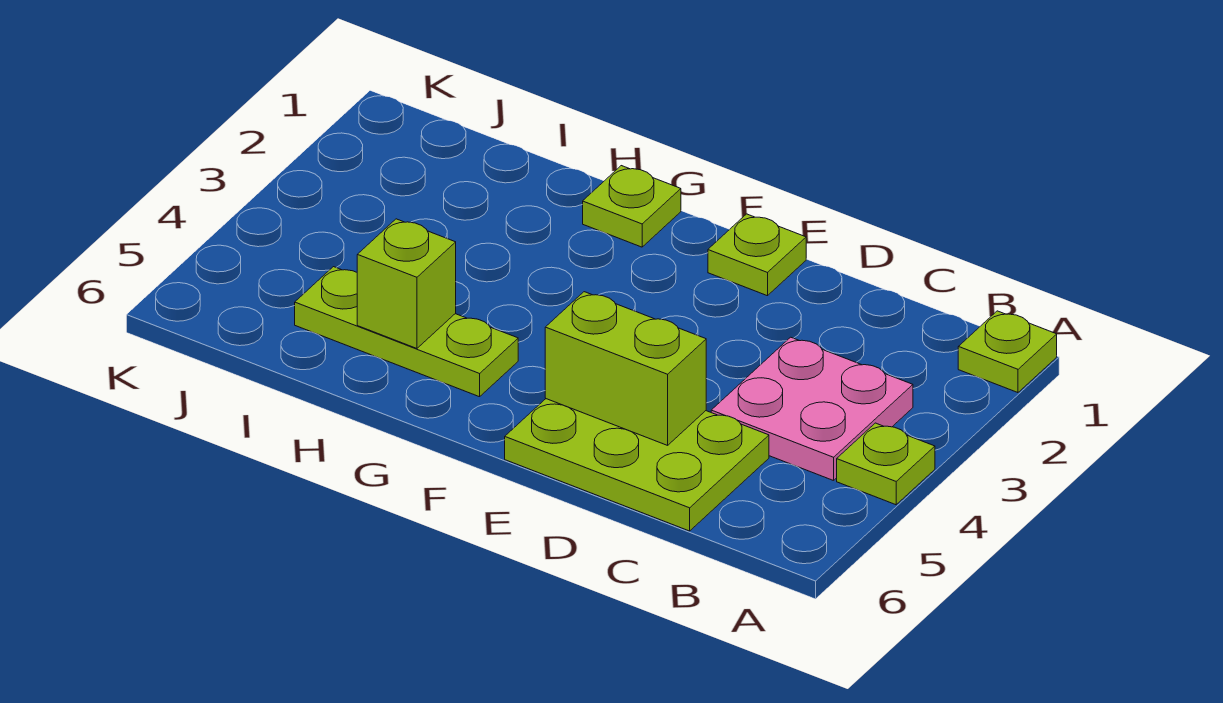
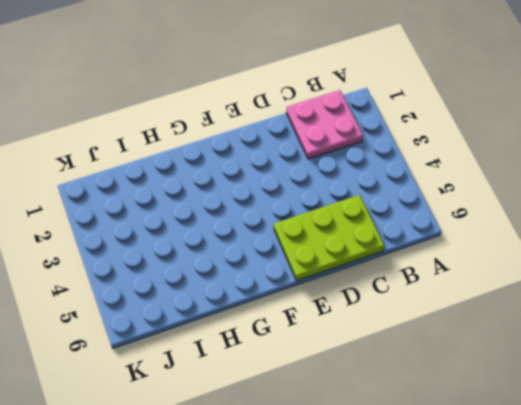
pink 2x2 plate [286,90,363,159] -> pink 2x2 plate moved to [711,337,913,481]
none -> lime 1x1 plate [958,311,1057,393]
none -> lime 1x1 plate [837,423,935,505]

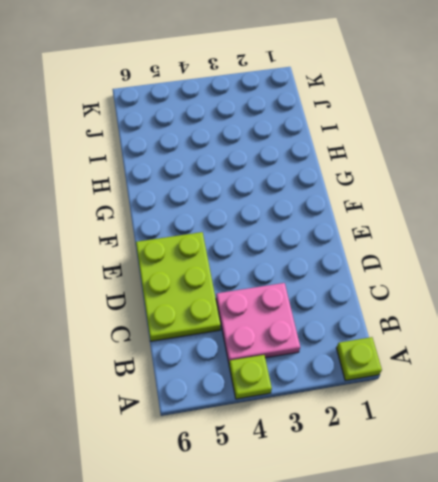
none -> lime 1x1 plate [708,214,806,296]
none -> lime 1x1 plate [583,166,681,247]

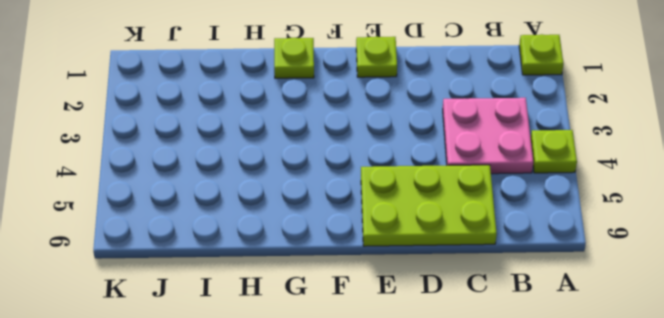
none -> lime 1x3 plate [295,267,518,397]
none -> lime 1x2 brick [545,292,706,445]

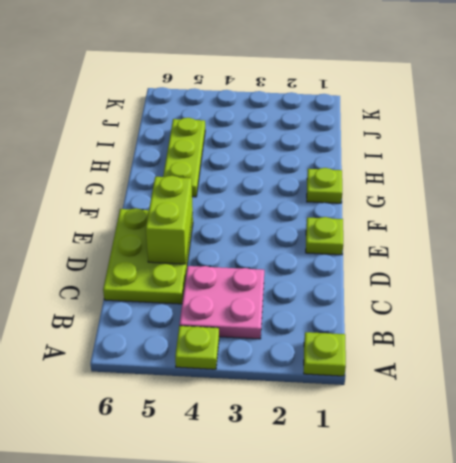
none -> lime 1x1 brick [357,219,456,348]

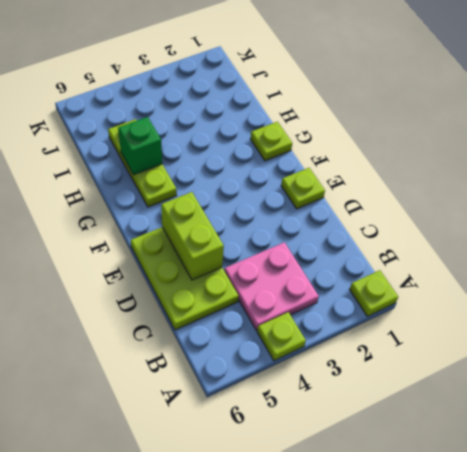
green 1x1 brick [118,117,162,175] -> lime 1x1 brick [357,219,456,348]

